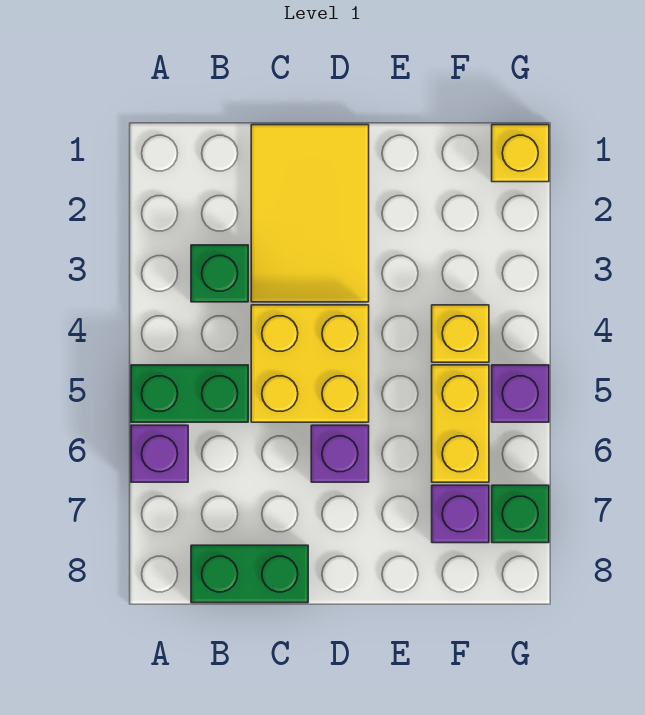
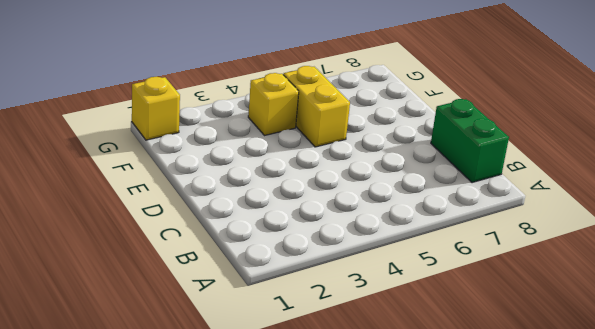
yellow 1x2 brick [283,66,350,147] -> yellow 1x2 brick turned to [432,365,489,482]
none -> green 1x2 brick [131,365,248,422]
none -> purple 1x1 brick [131,425,188,482]
none -> green 1x1 brick [191,245,248,302]

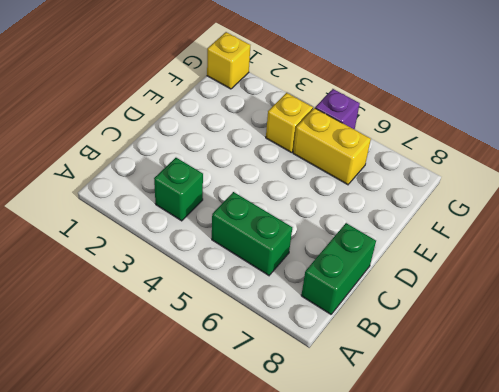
green 1x2 brick [212,192,292,275] -> green 1x2 brick turned to [131,365,248,422]
none -> purple 1x1 brick [131,425,188,482]
none -> yellow 2x3 tile [251,125,369,302]
none -> yellow 2x2 brick [251,305,369,422]

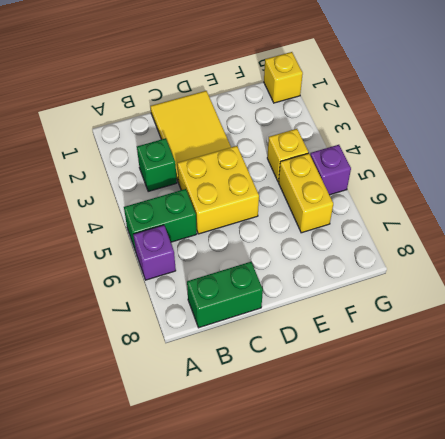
none -> purple 1x1 brick [311,425,369,482]
none -> purple 1x1 brick [432,485,489,543]
none -> green 1x1 brick [492,485,549,543]

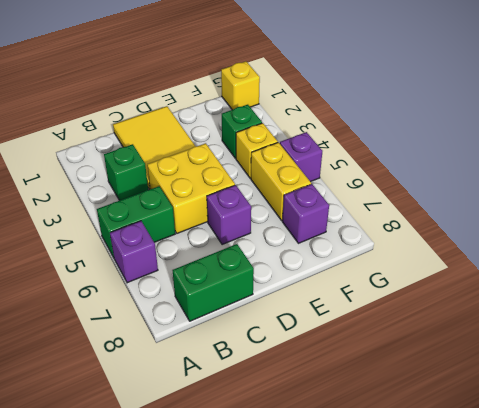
green 1x1 brick [222,105,262,159] -> green 1x1 brick moved to [492,485,549,543]

